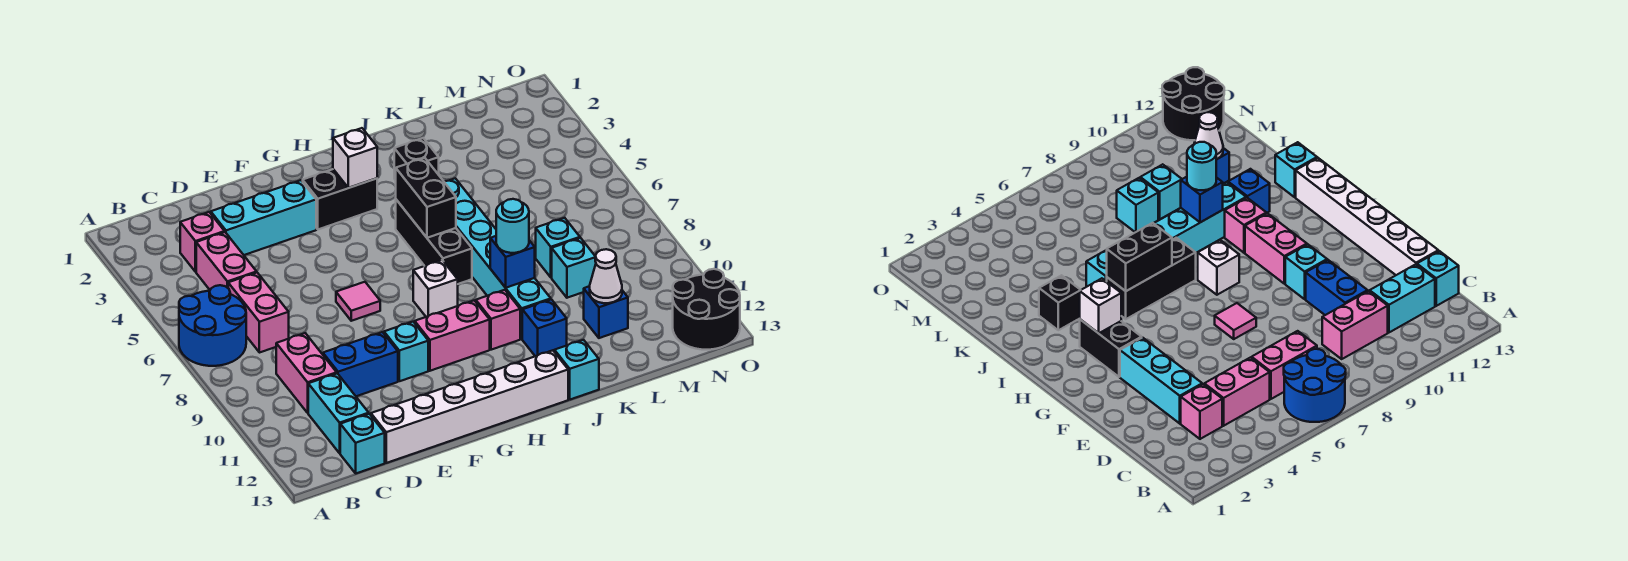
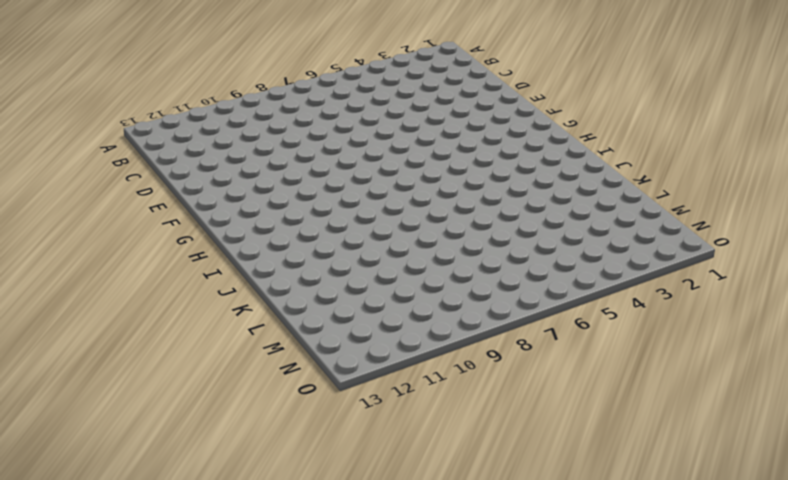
none -> blue 2x2 round brick [179,285,246,366]
none -> pink 1x1 brick [180,212,225,272]
none -> pink 1x2 brick [196,232,257,290]
none -> pink 1x2 brick [228,273,289,353]

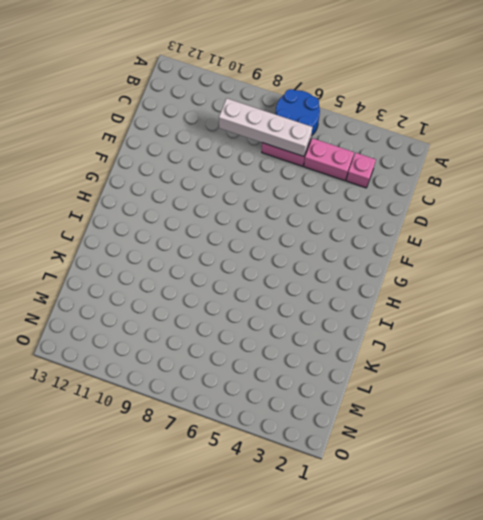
white 1x4 brick [219,98,312,156] -> none
none -> pink 1x2 brick [276,333,337,413]
none -> cyan 1x2 brick [308,373,369,453]
none -> cyan 1x1 brick [340,414,385,473]
none -> cyan 1x3 brick [211,180,316,255]

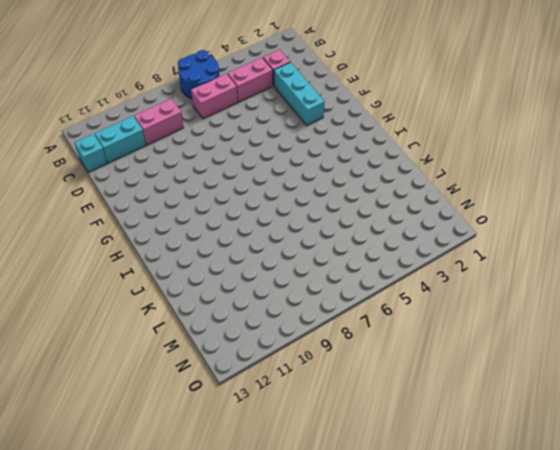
none -> blue 1x2 brick [323,332,398,396]
none -> white 1x6 brick [371,350,568,463]
none -> pink 1x1 tile [336,282,380,321]
none -> cyan 1x1 brick [384,322,428,381]

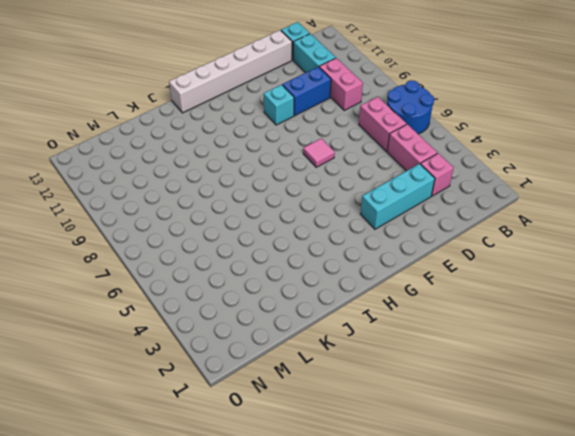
none -> black 1x2 brick [303,169,377,229]
none -> pink 1x2 brick [415,301,490,371]
none -> white 1x1 brick [413,260,458,317]
none -> black 1x3 brick [396,200,472,284]

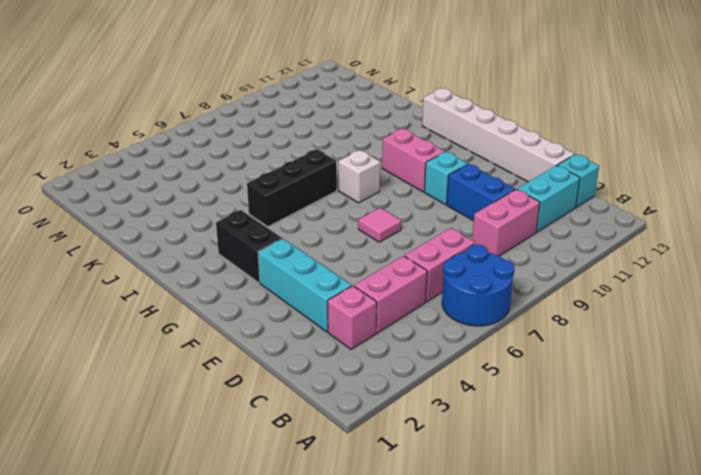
none -> pink 1x1 brick [476,290,520,350]
none -> black 1x1 brick [394,138,439,180]
none -> cyan 1x6 brick [444,178,551,339]
none -> blue 1x1 brick [522,299,567,356]

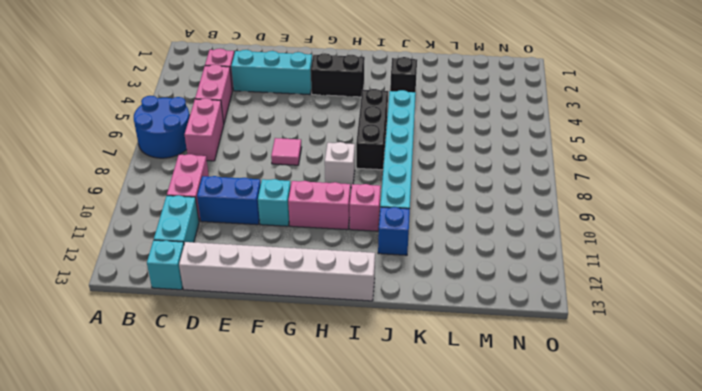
none -> cyan 1x1 brick [554,340,599,400]
none -> cyan 1x1 brick [536,218,580,278]
none -> cyan 1x1 brick [552,238,596,298]
none -> blue 1x1 brick [584,286,628,338]

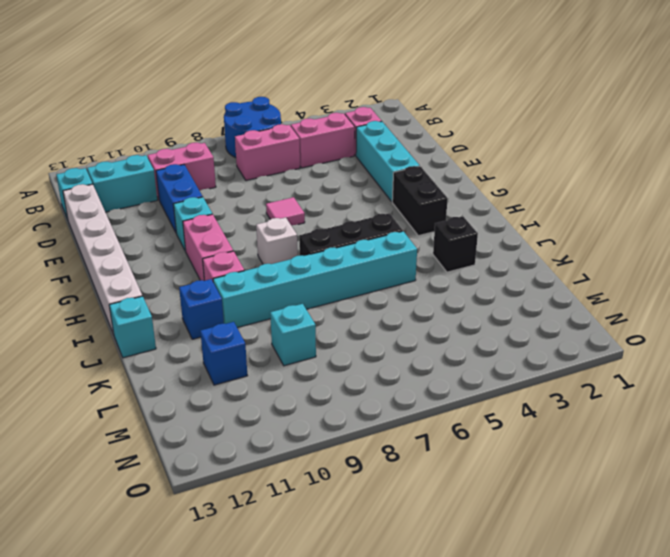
none -> cyan 1x1 brick [536,218,580,278]
none -> black 2x2 round brick [673,269,740,350]
none -> white 1x1 brick [333,128,377,188]
none -> black 1x2 brick [396,158,456,238]

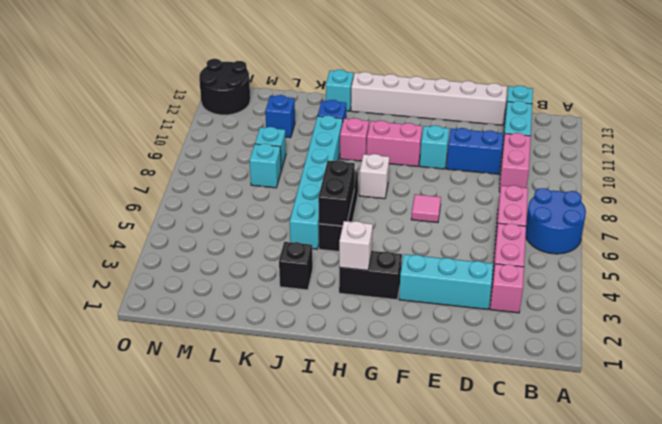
none -> blue 1x1 brick [490,236,535,288]
none -> white 1x1 cone [590,249,622,303]
none -> cyan 1x1 round brick [496,199,529,253]

